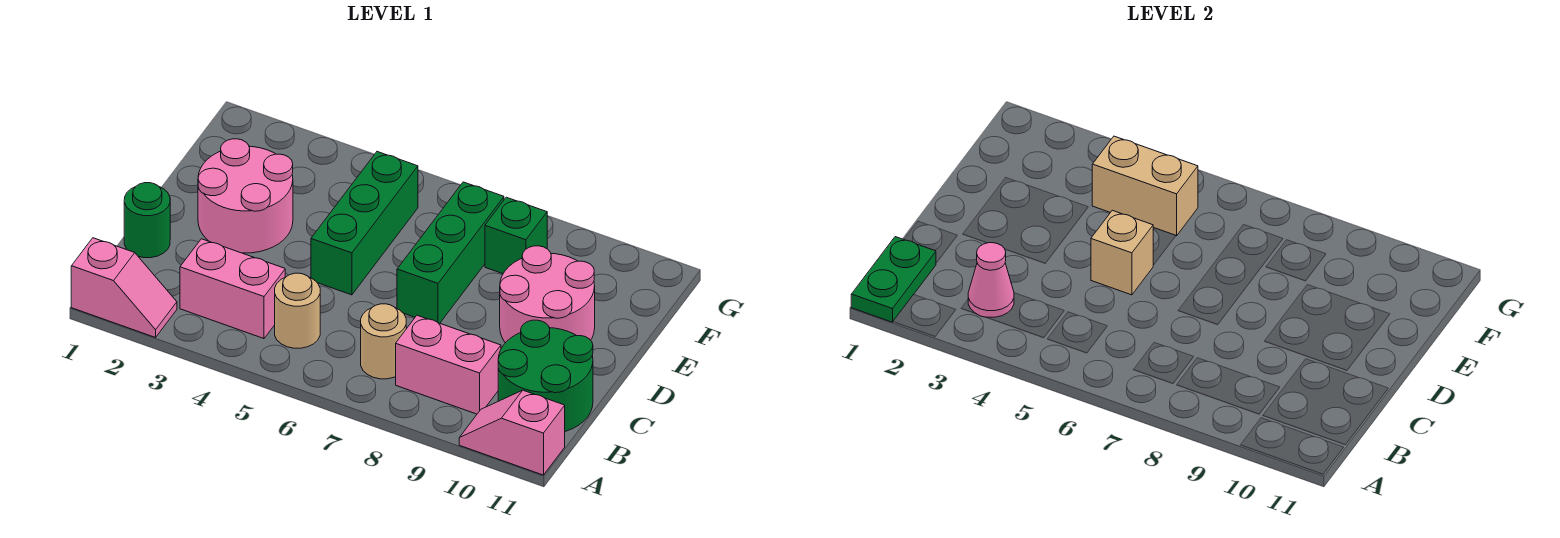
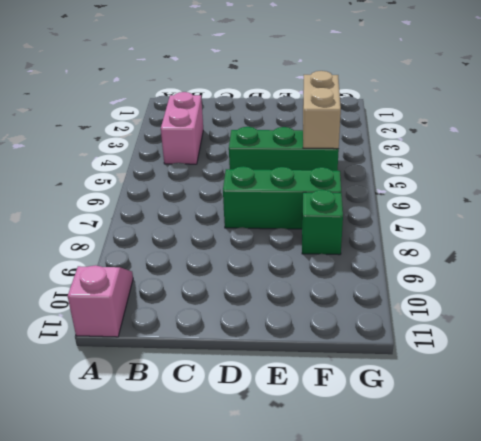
none -> pink 1x2 slope [71,238,177,337]
none -> tan 1x1 round brick [275,273,320,348]
none -> tan 1x1 round brick [361,304,406,379]

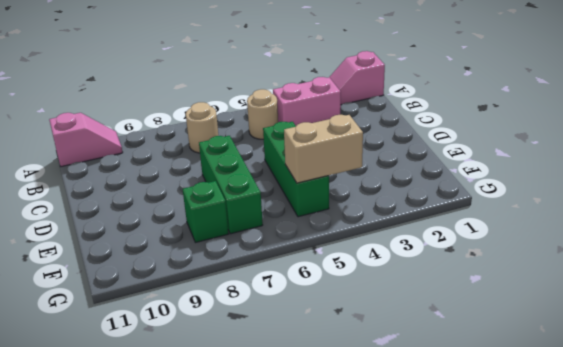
none -> pink 1x2 brick [396,315,501,414]
none -> green 2x2 round brick [498,320,593,431]
none -> green 1x1 round brick [124,183,170,258]

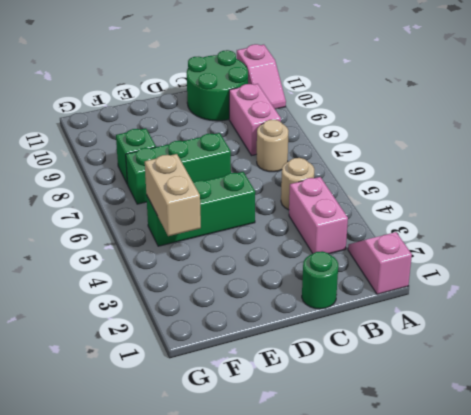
none -> pink 2x2 round brick [198,139,293,253]
none -> pink 2x2 round brick [500,246,595,343]
none -> green 1x2 plate [851,237,936,322]

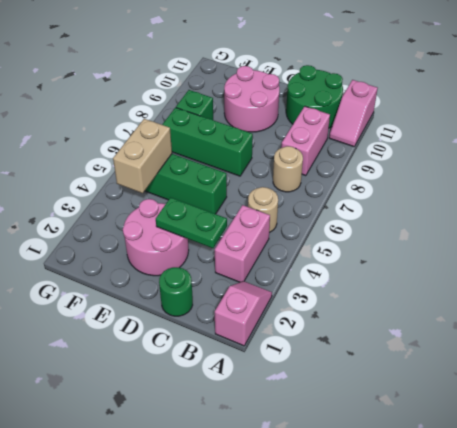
green 1x2 plate [156,197,227,248] -> green 1x2 plate moved to [851,237,936,322]
none -> pink 1x1 cone [968,243,1014,317]
none -> tan 1x1 brick [1091,210,1153,295]

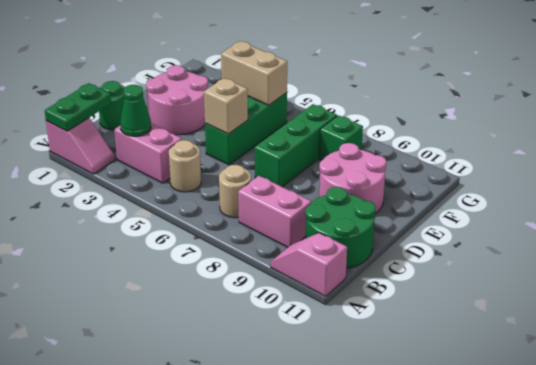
green 1x1 cone [120,85,151,136] -> pink 1x1 cone [968,243,1014,317]

